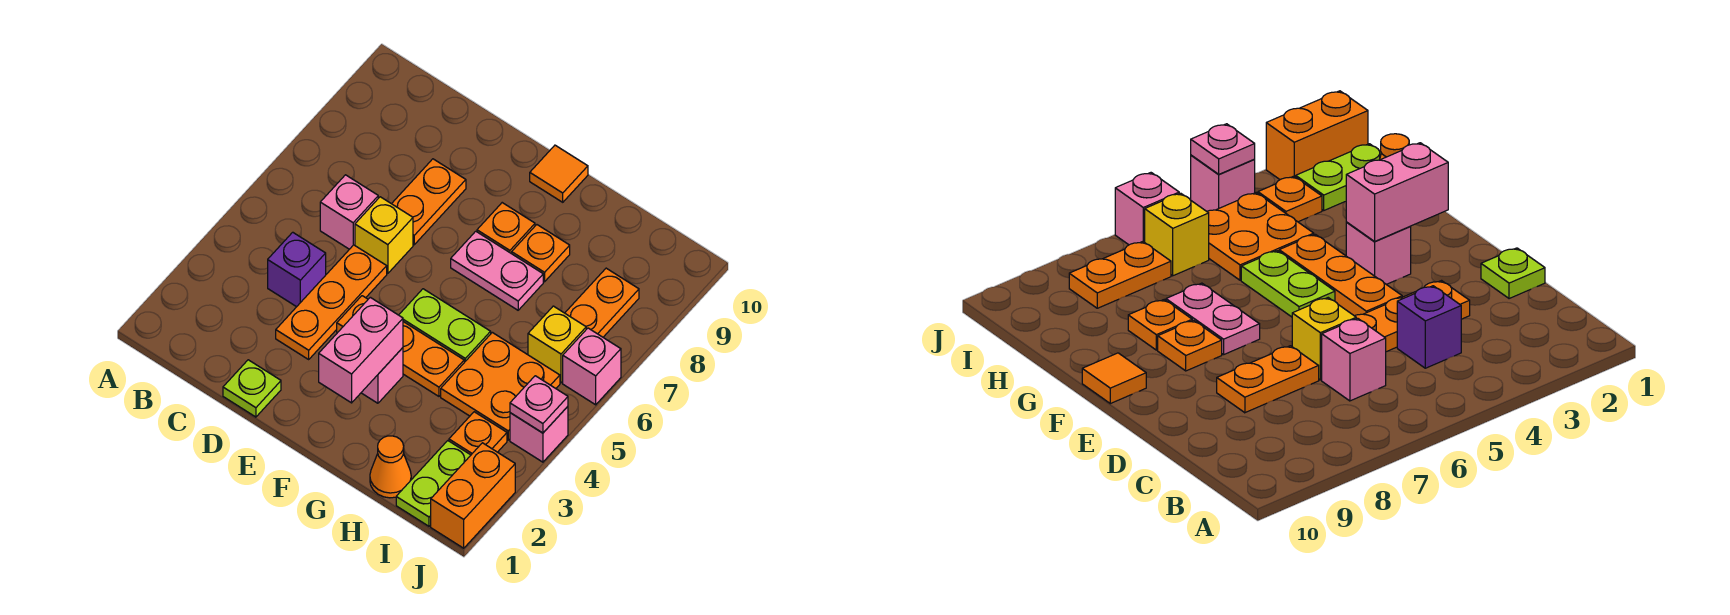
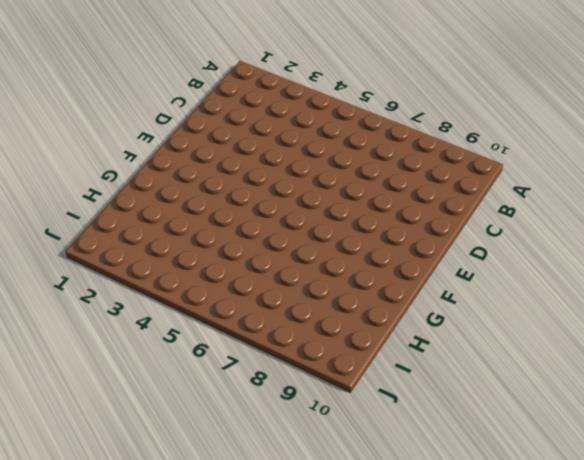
none -> purple 1x1 brick [268,232,326,307]
none -> pink 1x1 brick [320,175,378,249]
none -> lime 1x1 plate [223,360,281,417]

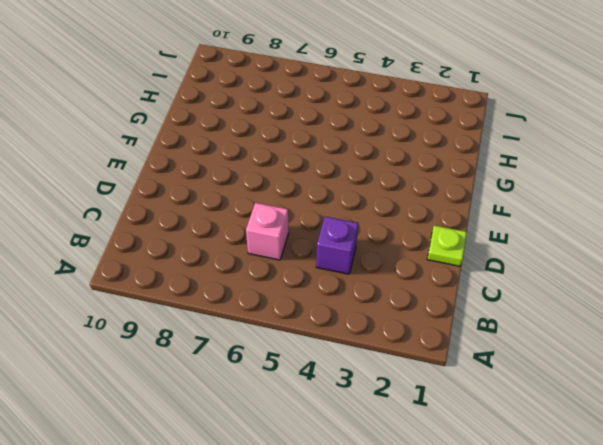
none -> orange 1x3 plate [276,245,387,359]
none -> yellow 1x1 brick [355,197,413,273]
none -> orange 1x2 plate [392,159,466,245]

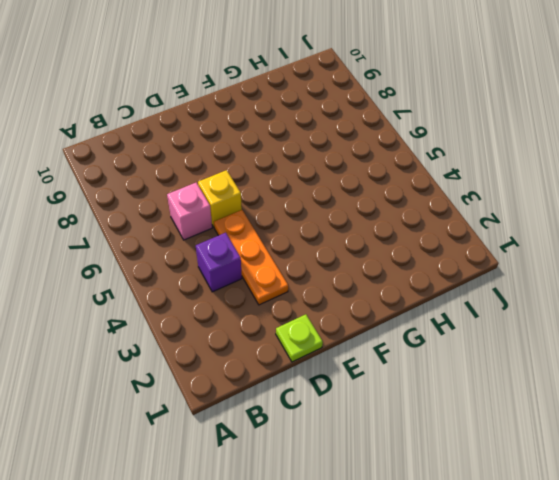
none -> orange 1x2 plate [392,159,466,245]
none -> orange 1x3 plate [337,296,464,396]
none -> pink 1x1 brick [361,348,403,403]

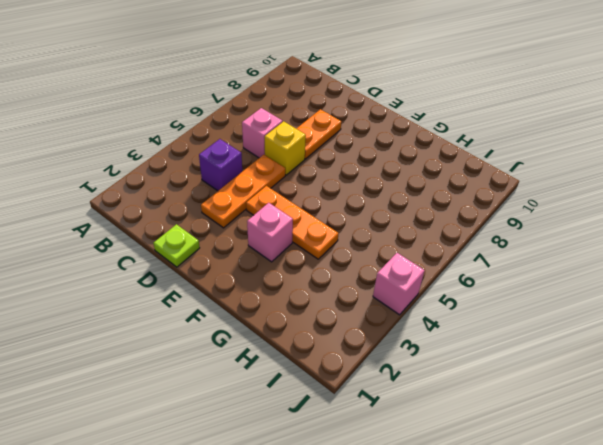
none -> lime 1x2 plate [399,289,491,362]
none -> pink 1x2 plate [451,231,543,310]
none -> orange 1x1 plate [477,203,535,254]

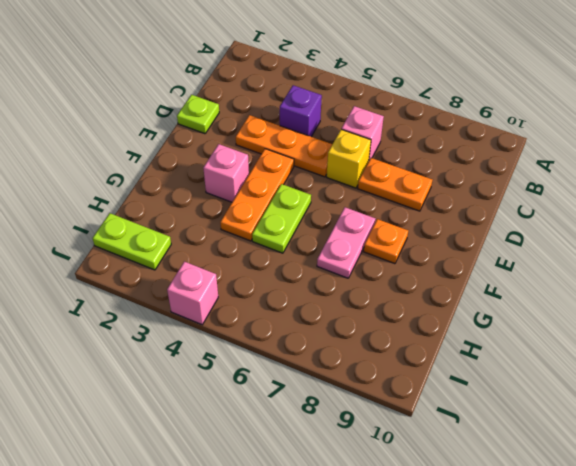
none -> orange 1x1 tile [530,145,588,202]
none -> orange 1x1 plate [512,225,570,282]
none -> orange 1x1 cone [370,436,411,498]

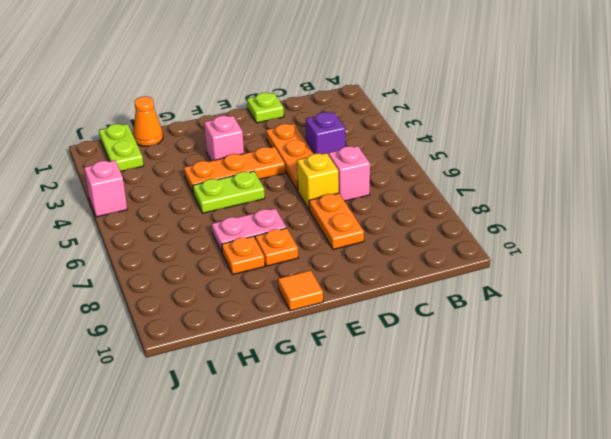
none -> orange 2x2 plate [441,332,560,440]
none -> orange 1x1 plate [449,412,507,455]
none -> yellow 1x1 brick [528,306,586,383]

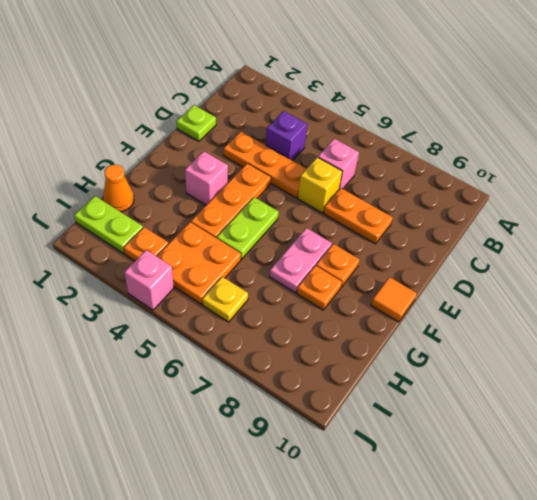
yellow 1x1 plate [202,277,248,322] -> yellow 1x1 brick [528,306,586,383]
none -> orange 1x2 plate [565,268,639,337]
none -> orange 1x2 brick [431,443,515,548]
none -> pink 1x1 brick [563,328,621,405]

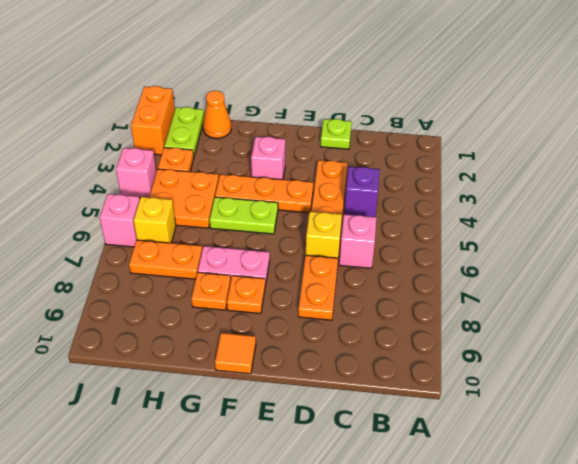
orange 1x2 plate [129,240,202,279] -> orange 1x2 plate turned to [565,268,639,337]
none -> pink 1x2 brick [319,297,403,403]
none -> pink 1x1 plate [510,376,568,433]

